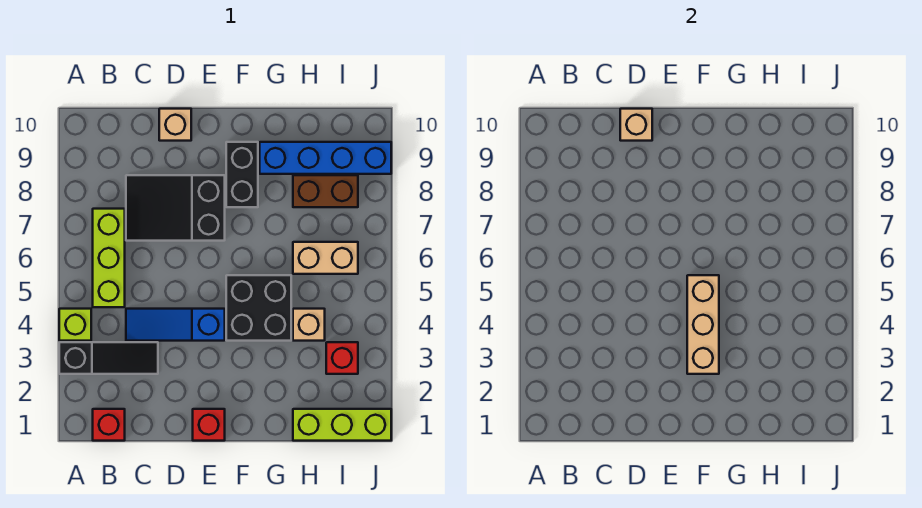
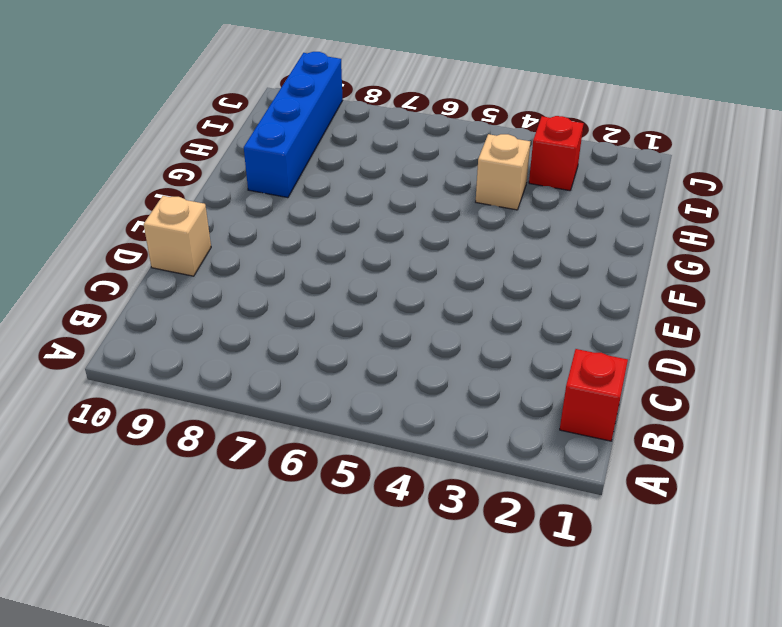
none -> black 1x3 slope [59,342,158,374]
none -> lime 1x1 brick [59,309,91,341]
none -> lime 1x3 brick [93,209,125,307]

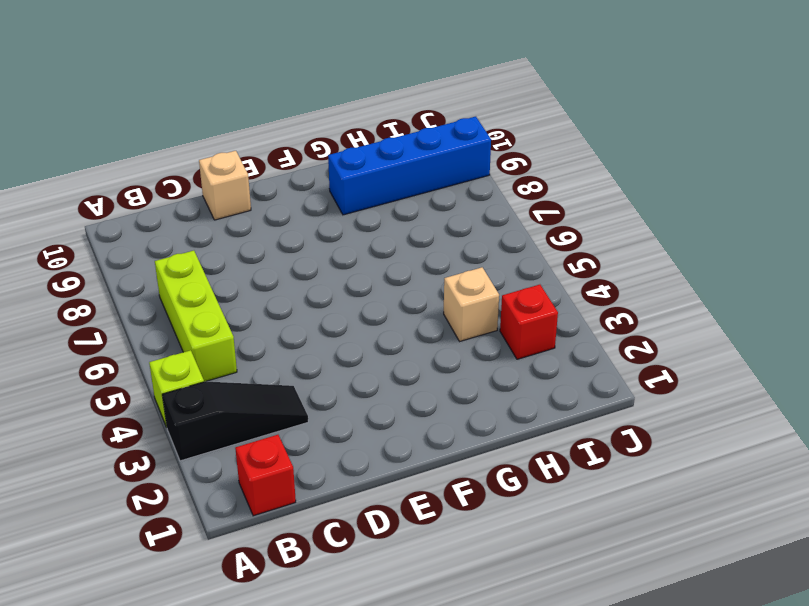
none -> blue 1x3 slope [126,309,225,341]
none -> black 2x3 slope [126,175,225,241]
none -> red 1x1 brick [193,409,225,441]

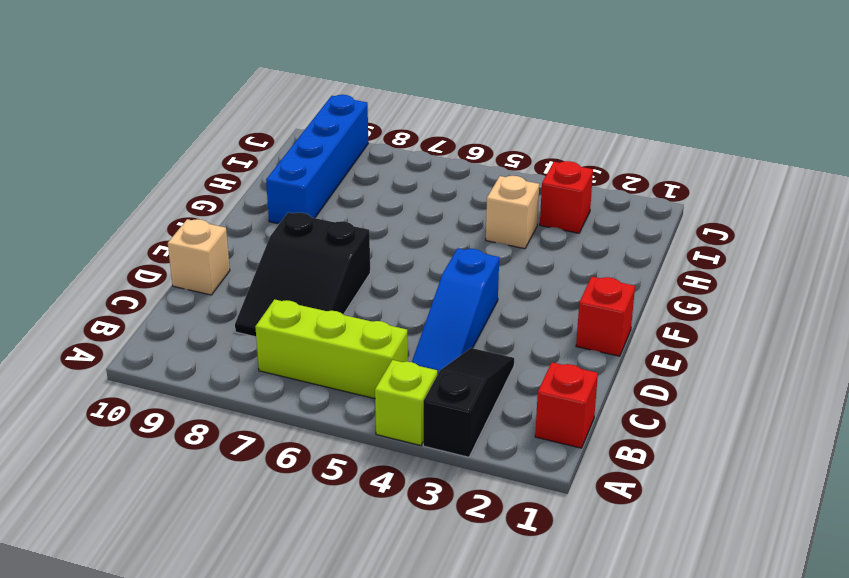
none -> black 2x2 brick [226,275,291,341]
none -> black 1x2 brick [226,142,258,207]
none -> lime 1x3 brick [293,409,391,441]

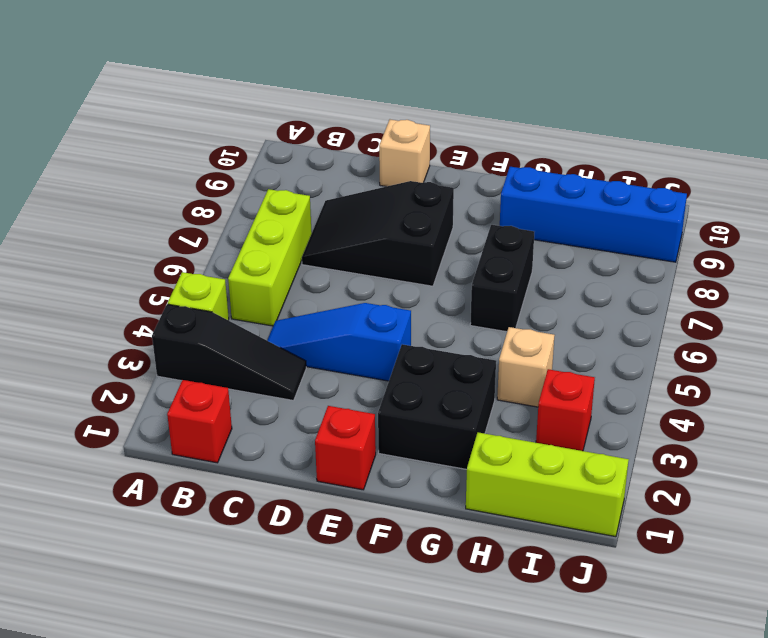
black 2x2 brick [378,344,496,469] -> black 2x2 brick moved to [226,275,291,341]
black 1x2 brick [470,225,534,332] -> black 1x2 brick moved to [226,142,258,207]
none -> tan 1x2 brick [293,242,358,274]
none -> brown 1x2 brick [293,175,358,207]
none -> tan 1x1 brick [620,109,652,141]

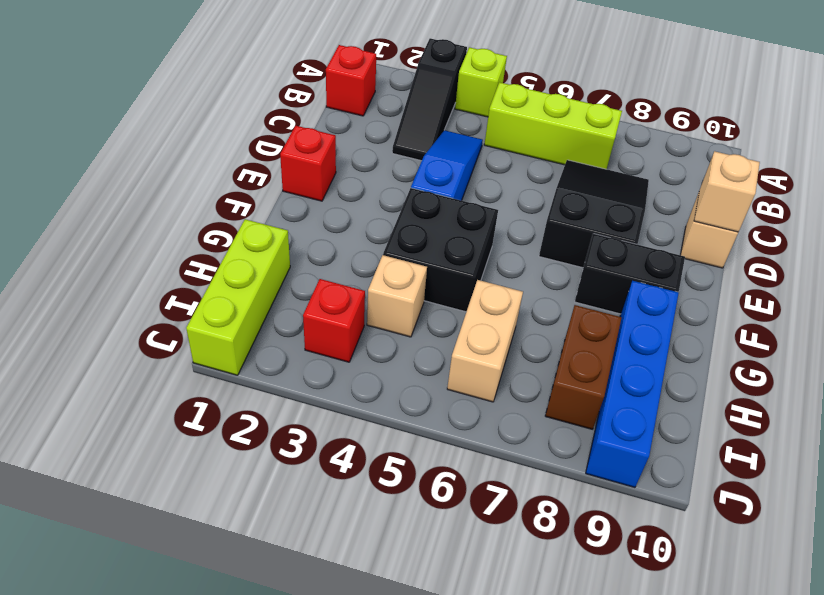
none -> tan 1x3 brick [687,275,719,374]

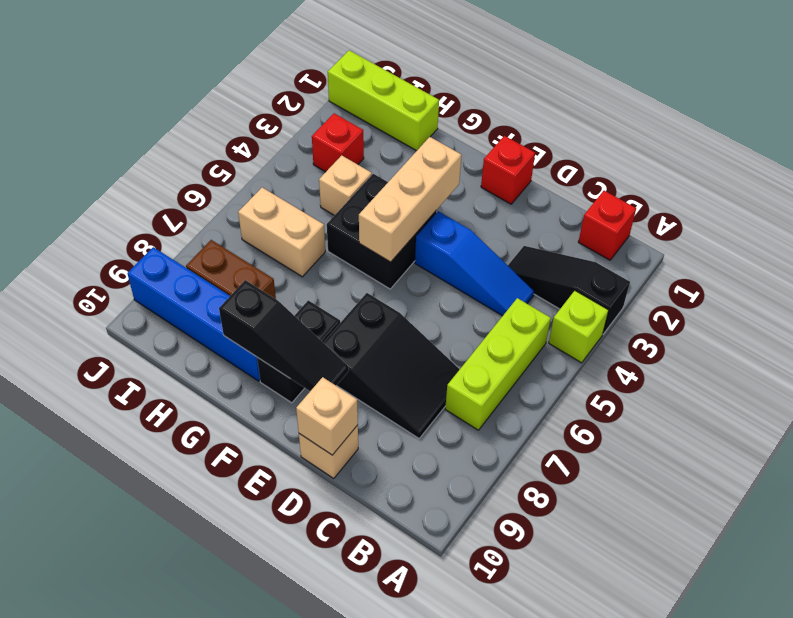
black 1x3 slope [219,280,349,391] -> none

